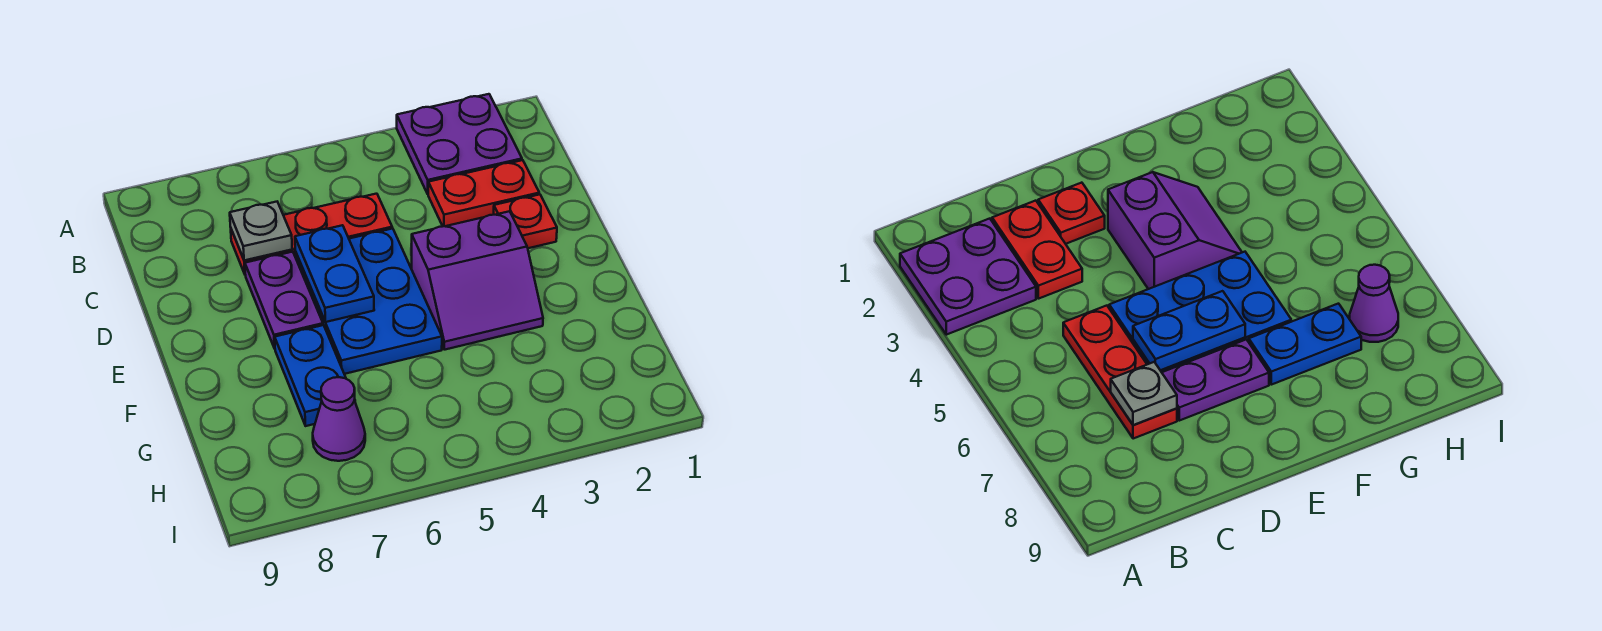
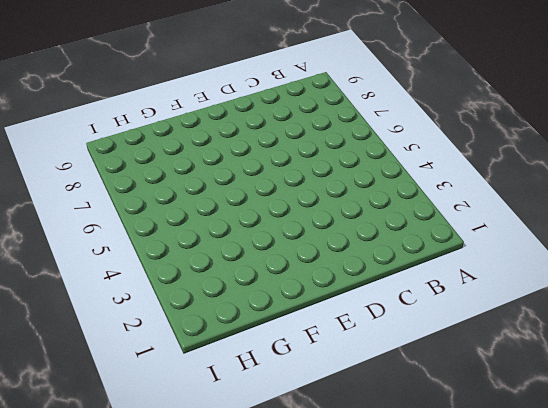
none -> purple 2x2 plate [397,94,522,194]
none -> red 1x2 plate [428,160,539,226]

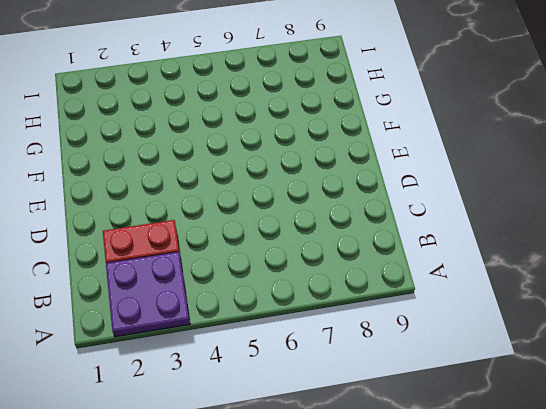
none -> red 1x3 plate [231,194,392,274]
none -> red 1x1 plate [494,194,557,248]

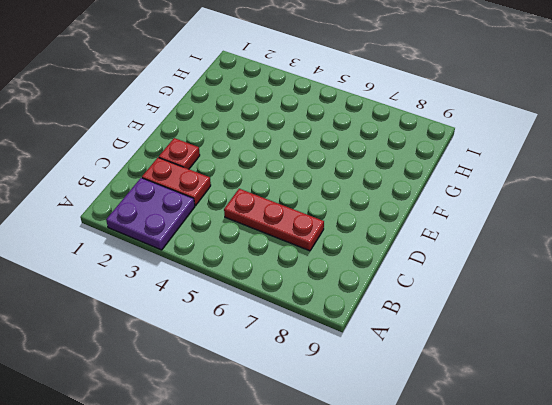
none -> blue 2x3 plate [295,228,442,374]
none -> purple 1x2 plate [245,252,323,349]

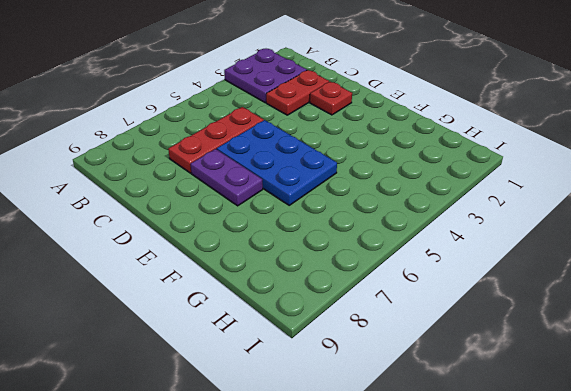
none -> purple 2x2 slope [412,211,543,350]
none -> blue 1x2 plate [275,325,346,426]

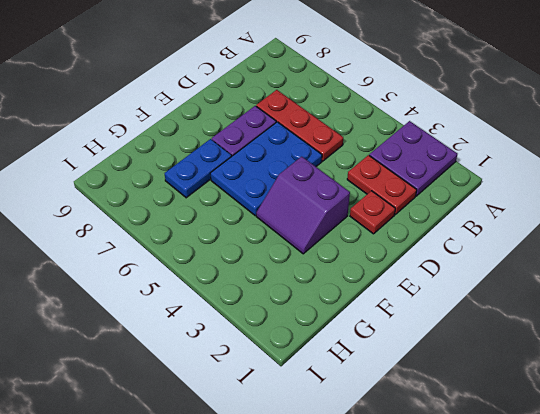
none -> purple 1x1 cone [313,377,365,461]
none -> grey 1x1 plate [230,202,292,260]

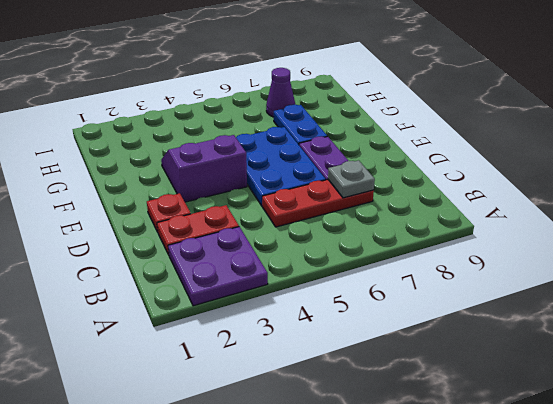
none -> blue 1x2 plate [295,225,374,322]

